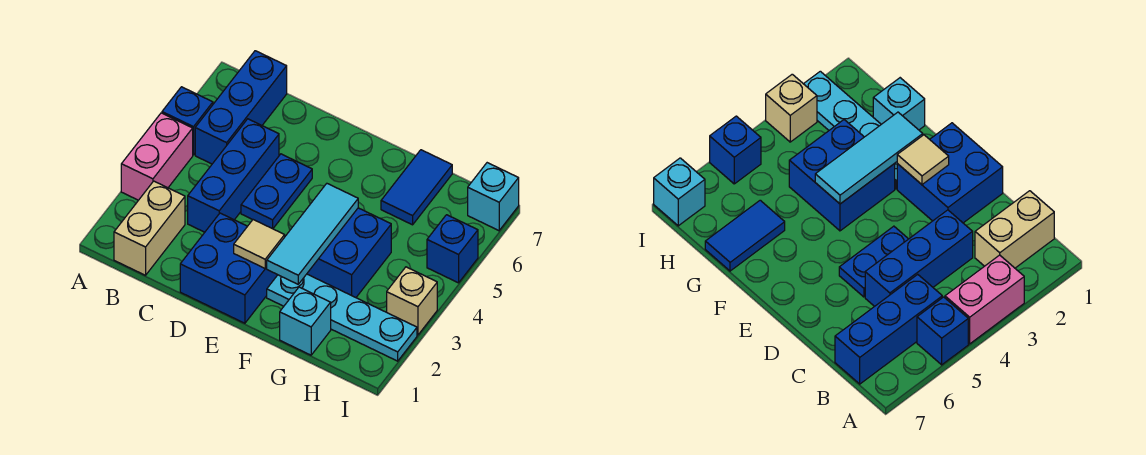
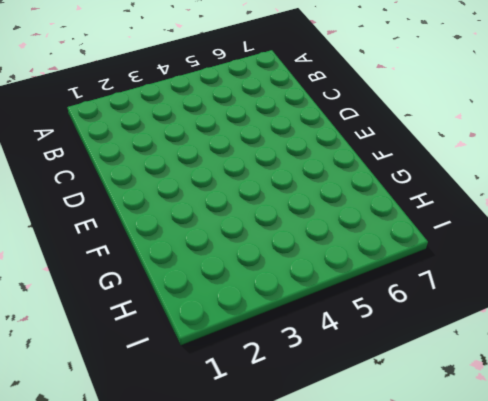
none -> pink 1x2 brick [121,113,193,200]
none -> blue 1x1 brick [162,87,213,155]
none -> tan 1x2 brick [114,181,185,275]

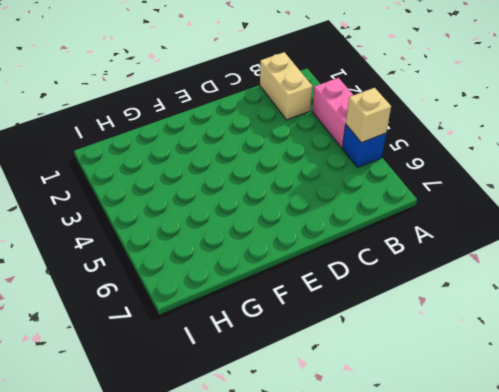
tan 1x1 brick [346,88,391,143] -> tan 1x1 brick moved to [387,267,437,335]
none -> blue 1x3 brick [195,51,287,164]
none -> blue 1x3 brick [188,119,279,232]
none -> blue 2x2 brick [180,213,277,323]

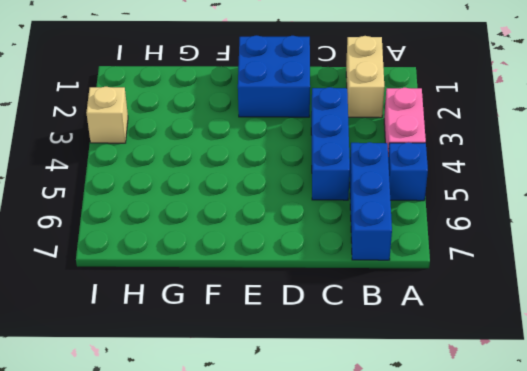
none -> blue 1x2 plate [241,154,312,229]
none -> cyan 1x4 plate [267,274,417,361]
none -> blue 2x2 brick [307,208,391,298]

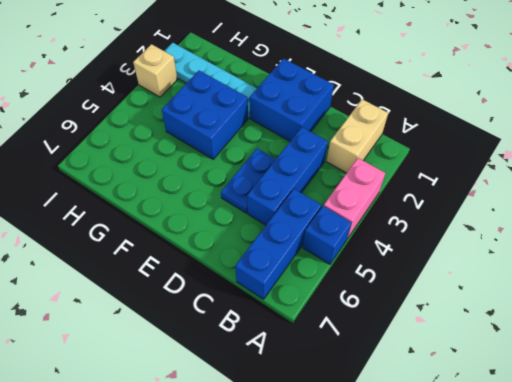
none -> cyan 1x1 brick [280,287,331,355]
none -> blue 1x2 tile [381,150,452,225]
none -> blue 1x1 brick [427,215,478,283]

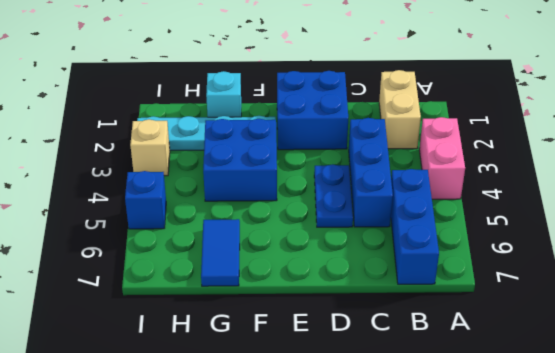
none -> blue 1x1 brick [162,87,213,155]
none -> cyan 1x1 brick [468,163,519,231]
none -> tan 1x1 tile [234,220,285,268]

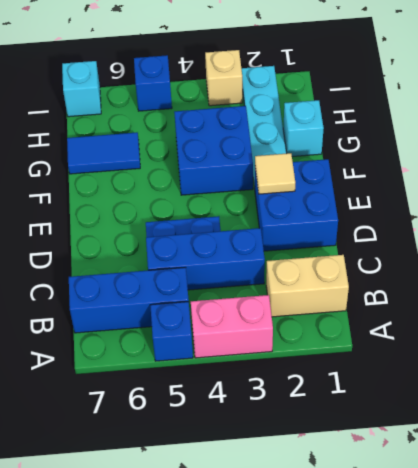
none -> cyan 1x3 tile [267,184,358,284]

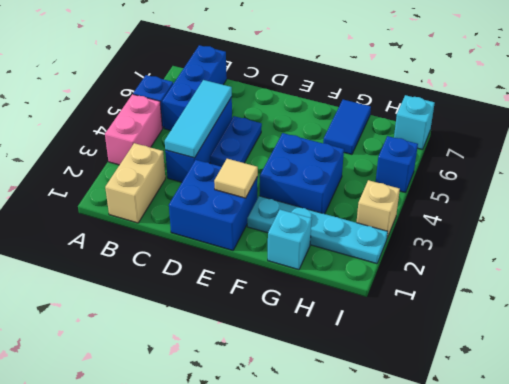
cyan 1x3 tile [165,80,232,158] -> cyan 1x3 tile moved to [267,184,358,284]

